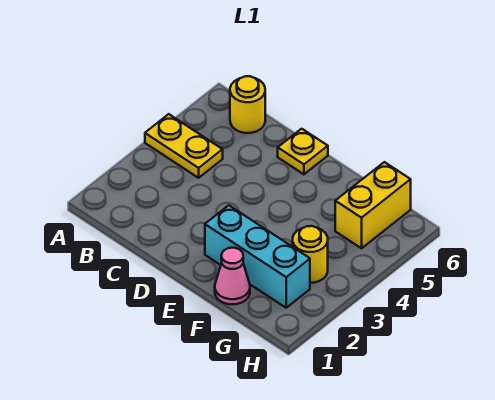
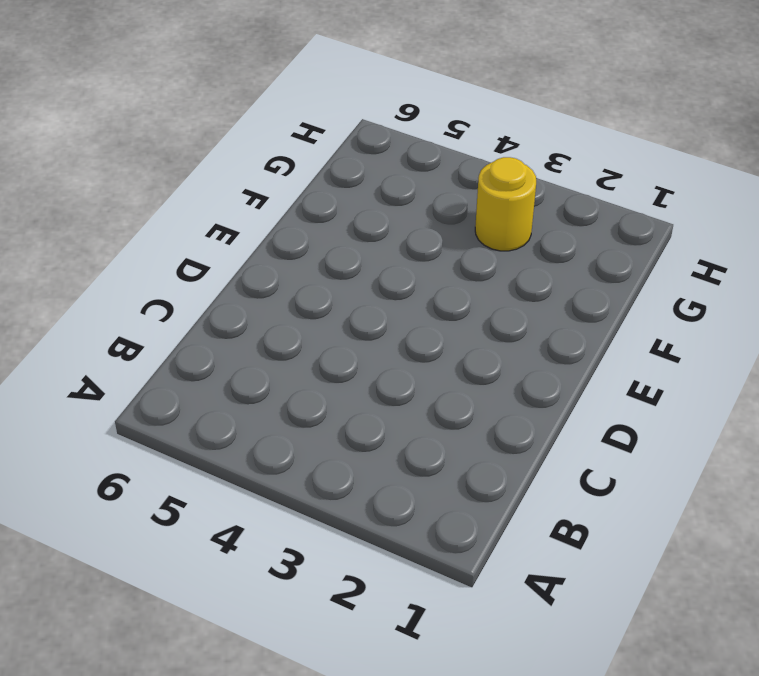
none -> yellow 1x2 plate [145,114,223,178]
none -> yellow 1x1 round brick [230,76,265,133]

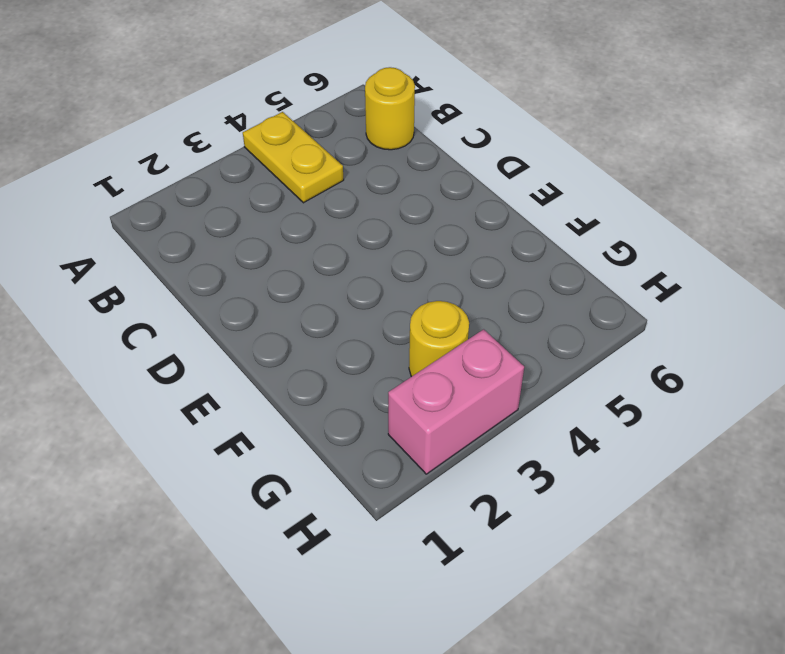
pink 1x2 brick [388,329,524,474] -> none
none -> yellow 1x1 plate [278,129,328,174]
none -> cyan 1x3 brick [205,205,310,308]

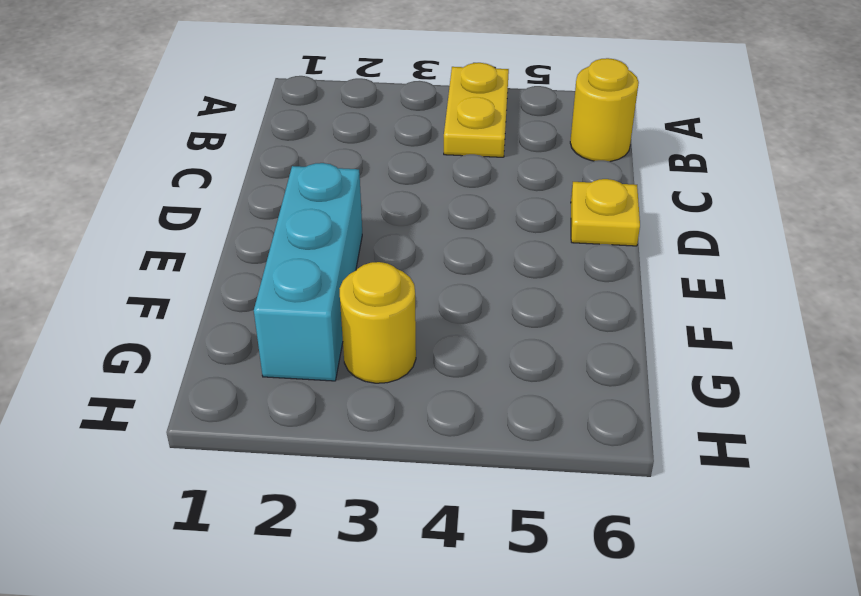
none -> pink 1x1 cone [215,248,250,304]
none -> yellow 1x2 brick [335,162,411,248]

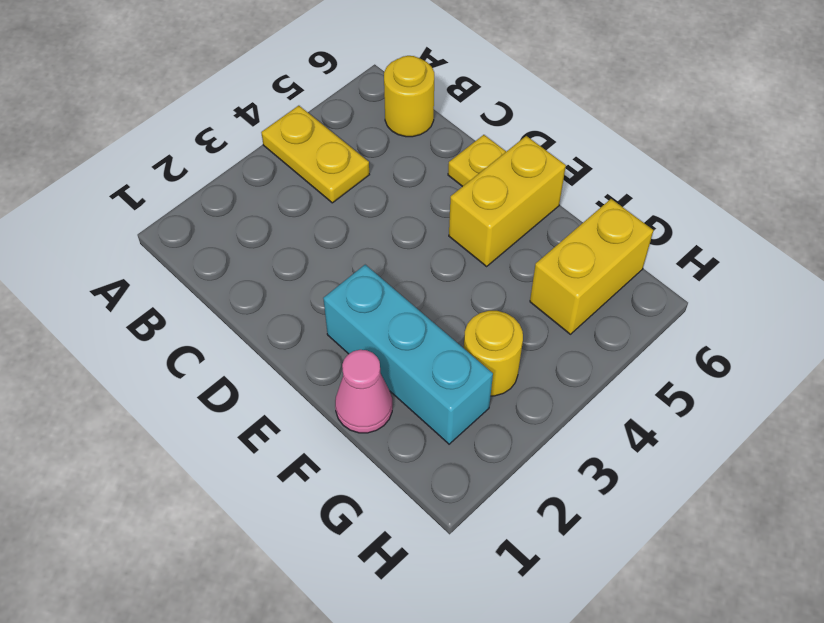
yellow 1x2 brick [449,136,566,266] -> none

